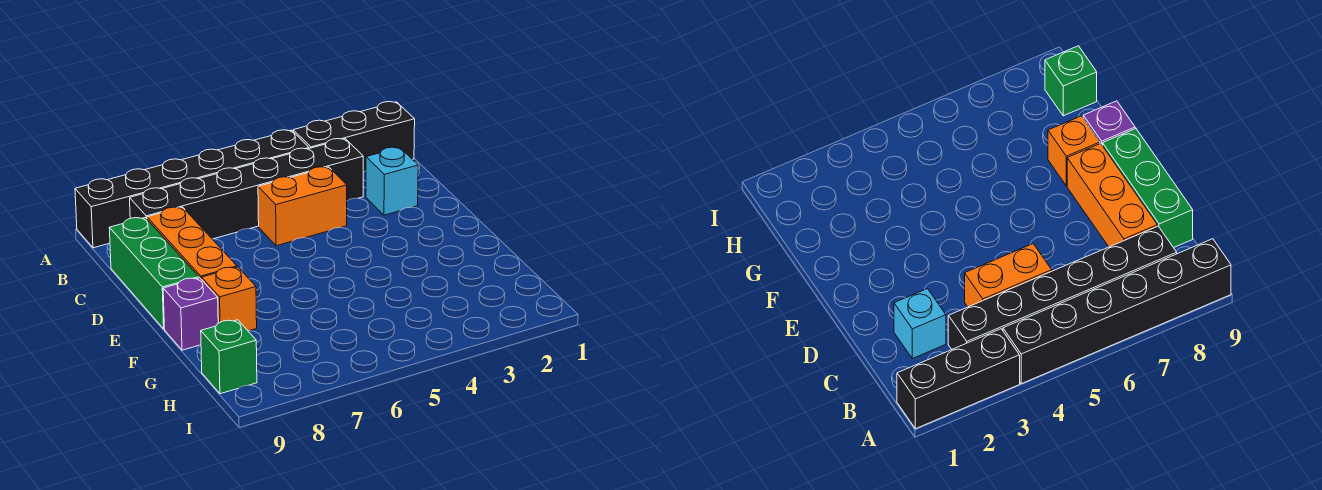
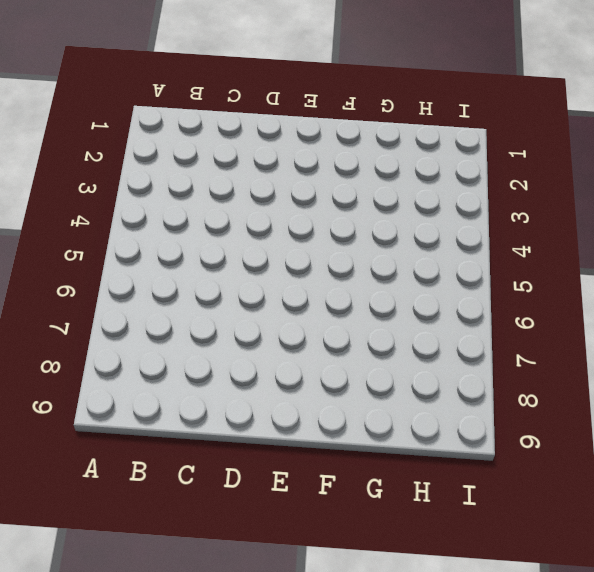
none -> black 1x3 brick [293,102,415,172]
none -> black 1x6 brick [75,130,309,248]

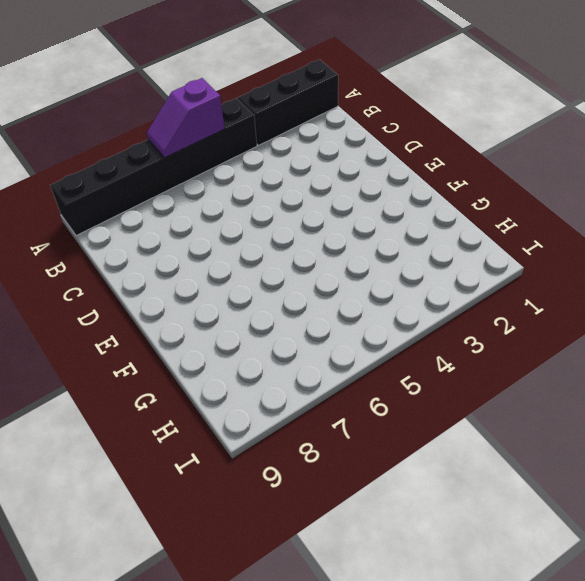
purple 1x2 slope [147,78,225,158] -> none
none -> black 1x6 brick [130,139,363,239]
none -> cyan 1x1 brick [366,147,418,215]

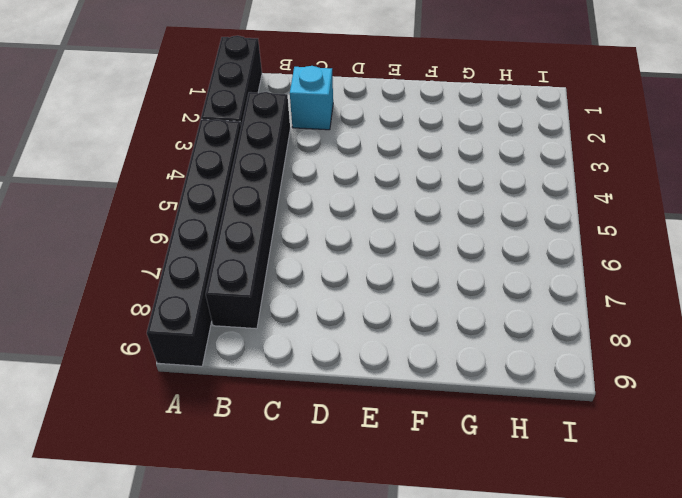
none -> orange 1x2 brick [258,167,347,246]
none -> orange 1x3 brick [147,207,237,280]

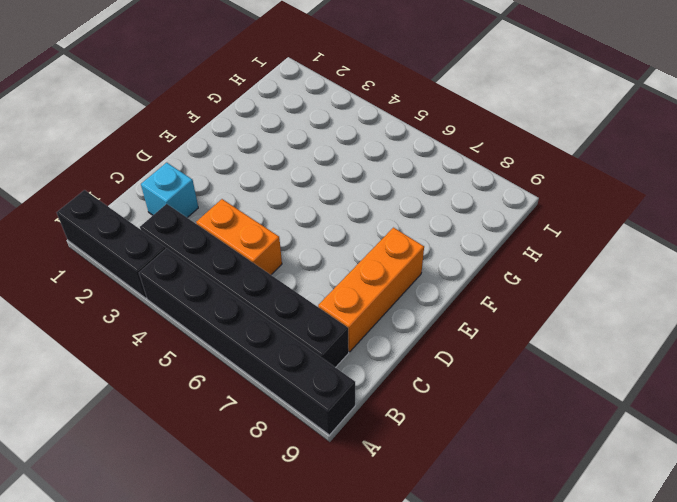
none -> green 1x3 brick [109,218,199,329]
none -> orange 1x1 brick [202,267,257,331]

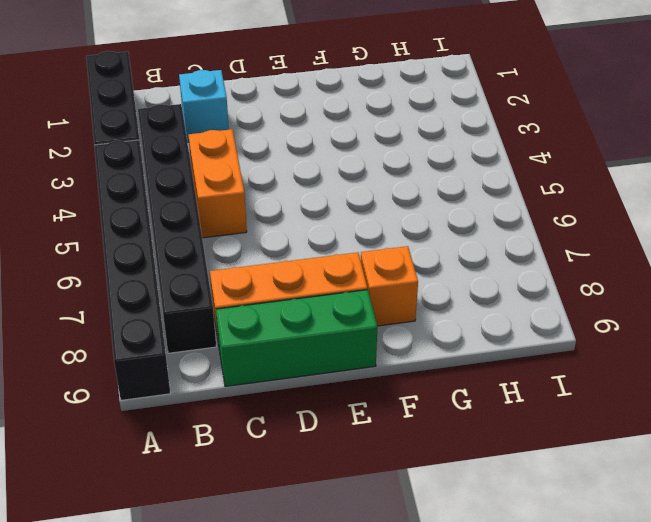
none -> purple 1x1 brick [163,278,218,350]
none -> green 1x1 brick [201,320,257,394]

